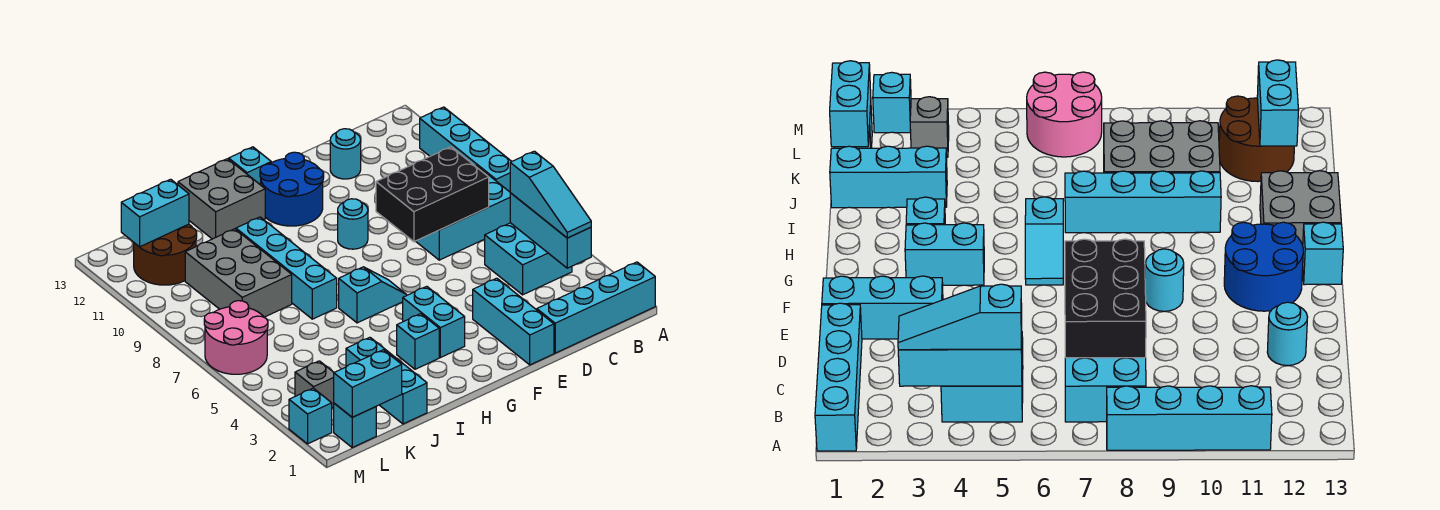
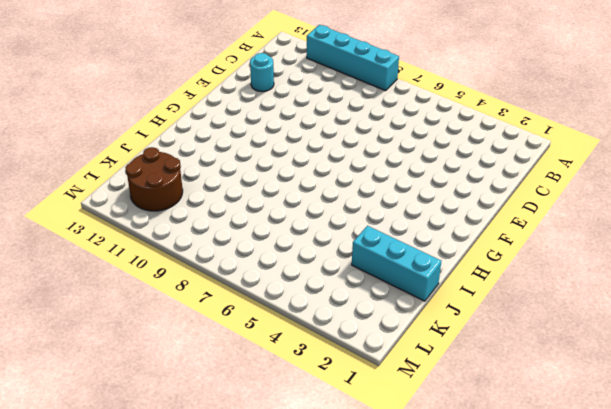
none -> cyan 1x4 brick [537,262,655,353]
none -> cyan 2x2 brick [485,223,572,295]
none -> cyan 2x3 brick [416,165,510,260]

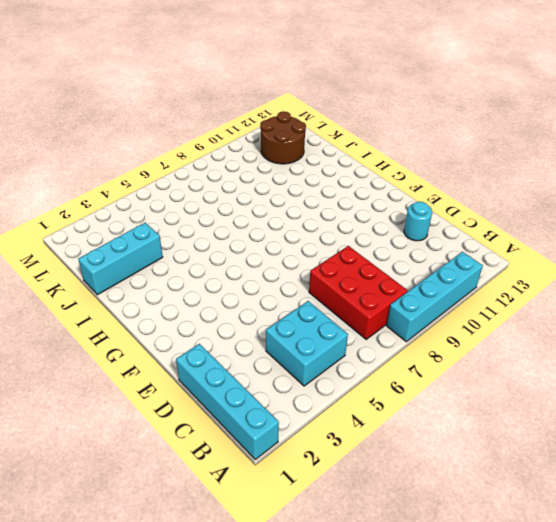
red 2x3 brick [309,246,408,339] -> cyan 2x3 brick [416,165,510,260]
none -> cyan 1x3 brick [473,278,554,365]
none -> cyan 1x1 round brick [338,199,368,249]
none -> blue 2x2 round brick [260,152,324,226]

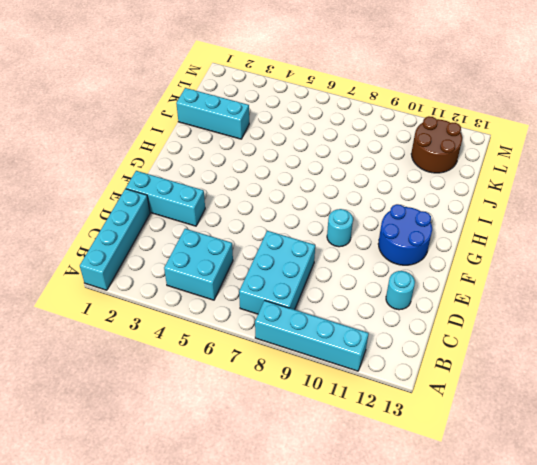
none -> cyan 1x2 brick [403,286,465,358]
none -> cyan 1x2 slope [339,267,407,323]
none -> cyan 1x1 brick [229,147,271,185]

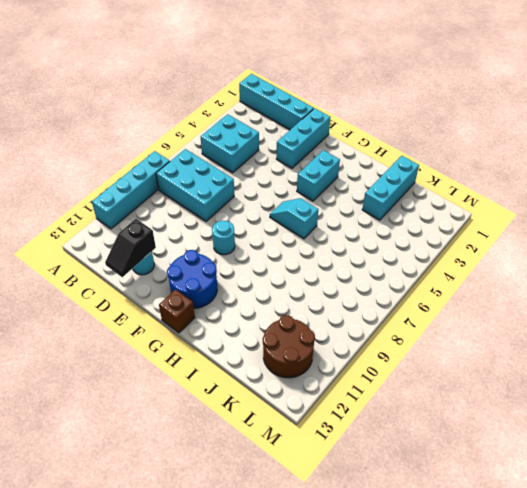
black 1x2 slope [105,219,156,277] -> none
brown 1x1 brick [159,289,195,333] -> cyan 1x1 brick [229,147,271,185]
none -> cyan 1x1 brick [397,314,439,369]
none -> grey 2x2 brick [178,159,265,239]
none -> cyan 1x4 brick [236,217,337,319]

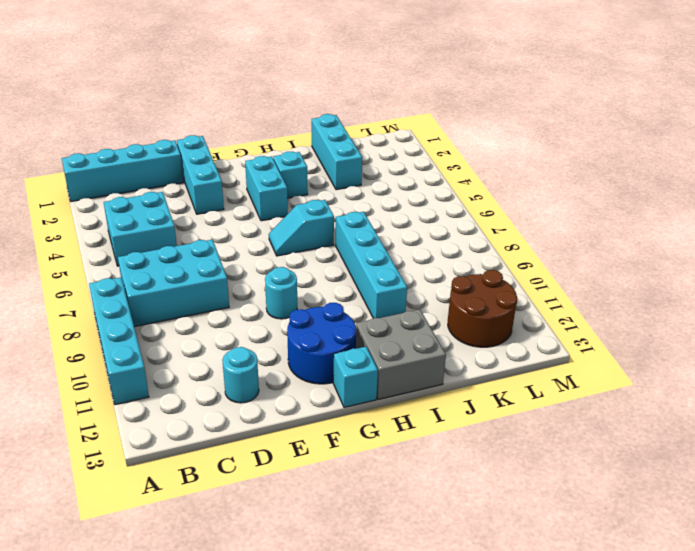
none -> grey 2x3 brick [185,229,292,317]
none -> cyan 1x1 brick [334,403,376,447]
none -> grey 1x1 brick [295,361,334,408]

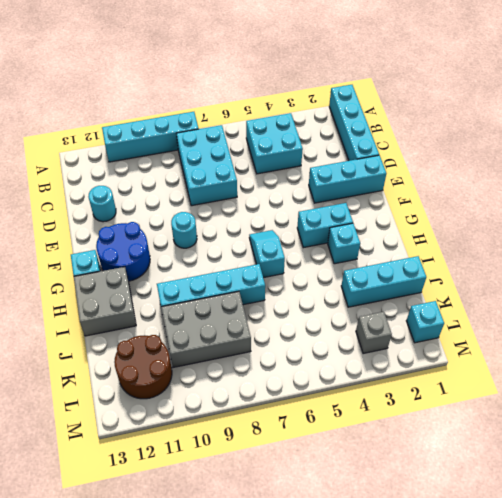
none -> pink 2x2 round brick [204,301,268,374]
none -> cyan 1x1 brick [289,388,332,444]
none -> cyan 1x3 brick [510,193,591,268]

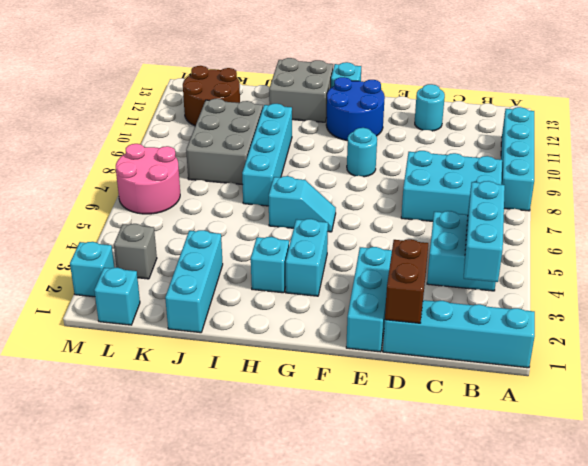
brown 1x2 brick [385,239,428,323] -> none
none -> black 2x3 brick [376,147,489,242]
none -> cyan 1x2 brick [334,350,402,417]
none -> cyan 1x2 brick [121,179,189,247]

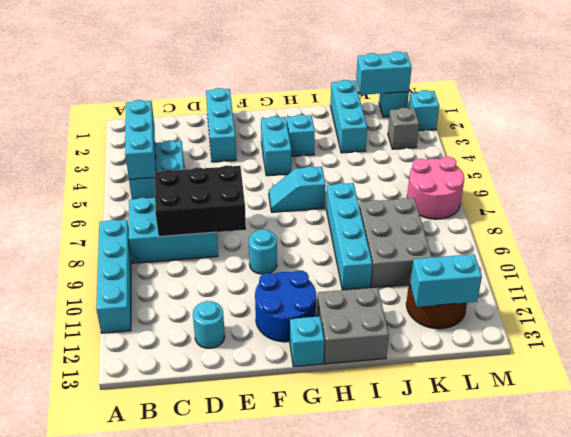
none -> cyan 1x4 brick [537,262,655,353]
none -> cyan 1x3 slope [510,151,591,238]

